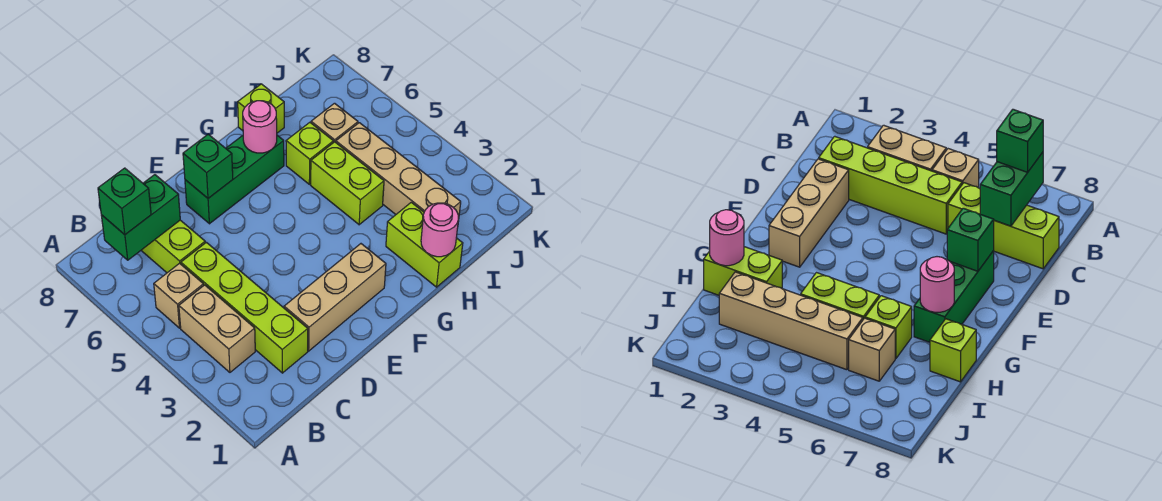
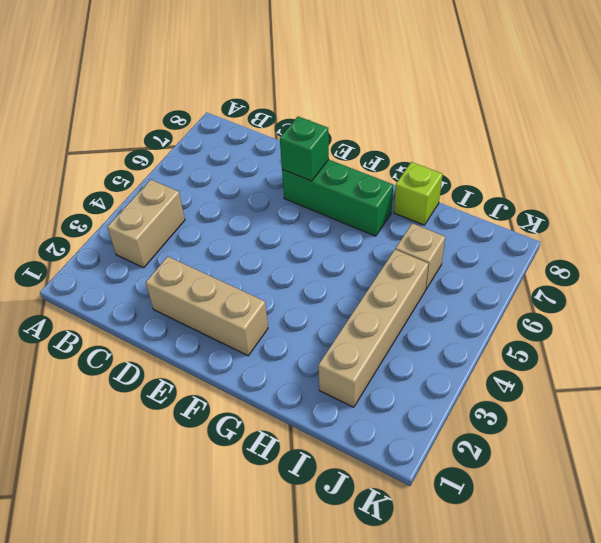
none -> tan 1x1 brick [154,263,204,328]
none -> lime 1x4 brick [181,242,308,373]
none -> lime 1x3 brick [141,220,205,273]

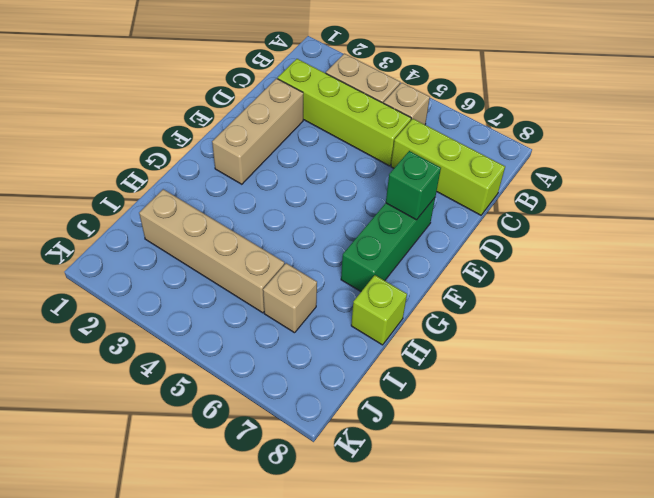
none -> lime 1x2 brick [386,202,463,287]
none -> lime 1x2 brick [311,142,384,225]
none -> lime 1x1 brick [286,122,333,184]

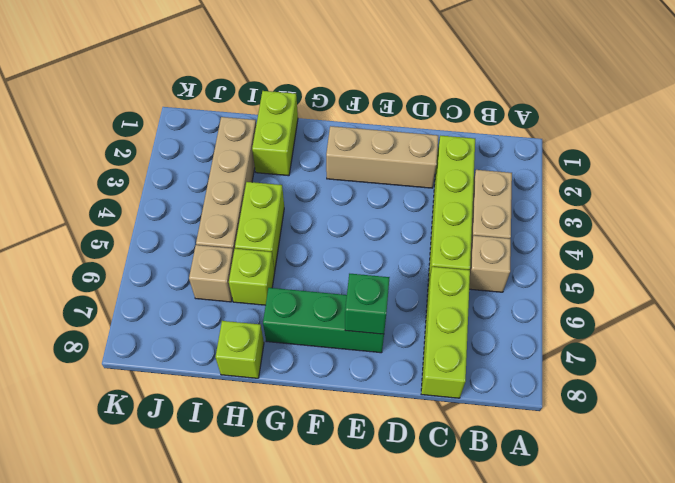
none -> green 1x2 brick [101,175,180,260]
none -> pink 1x1 round brick [243,101,277,153]
none -> pink 1x1 round brick [421,203,459,257]

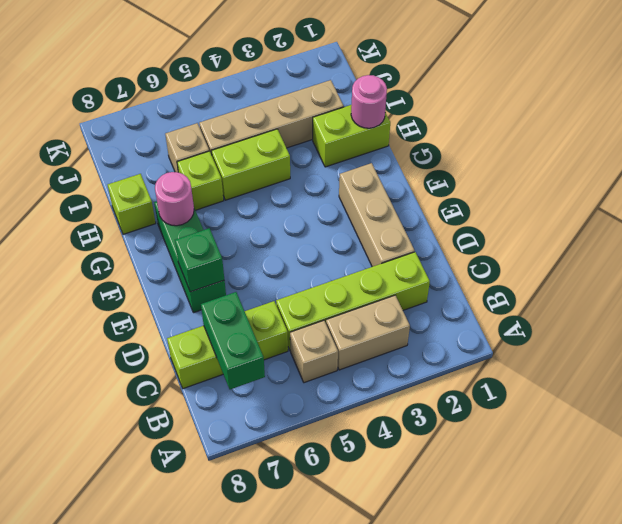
none -> green 1x1 brick [98,168,151,235]

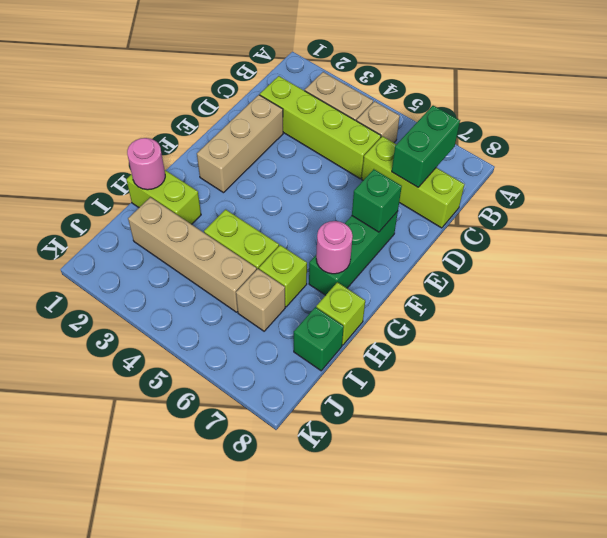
green 1x1 brick [294,307,344,371] -> green 1x1 brick moved to [98,168,151,235]

